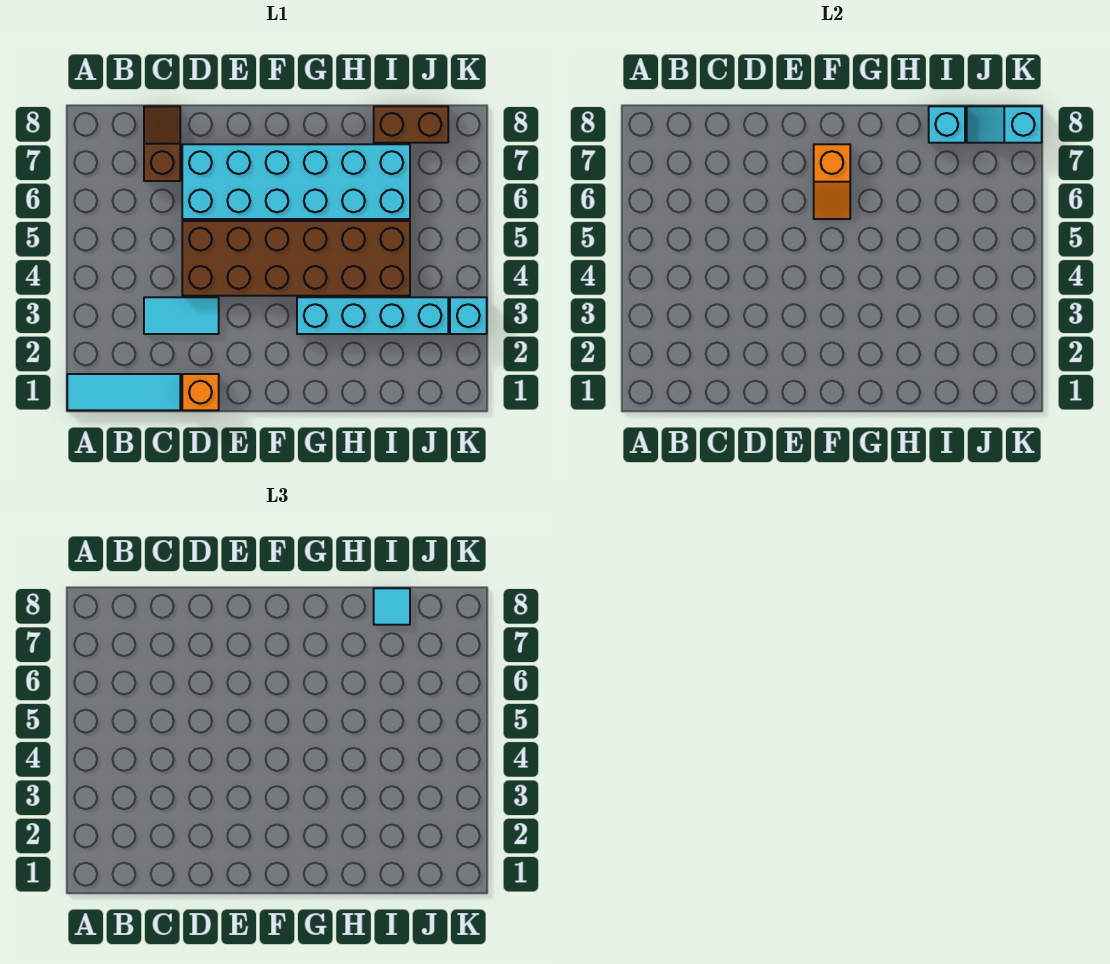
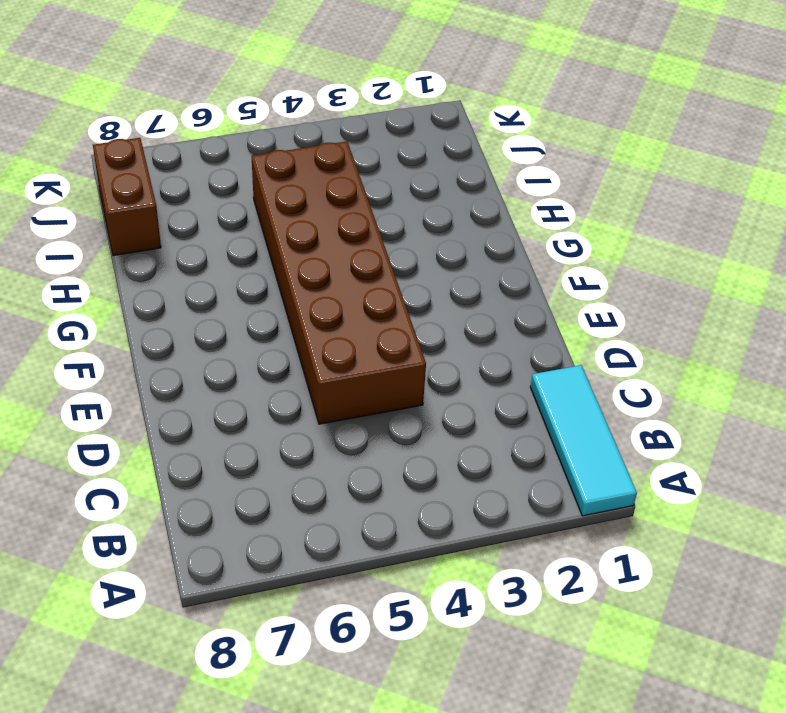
none -> cyan 1x2 tile [144,297,219,334]
none -> brown 1x2 slope [144,106,180,181]
none -> orange 1x1 brick [182,374,219,410]

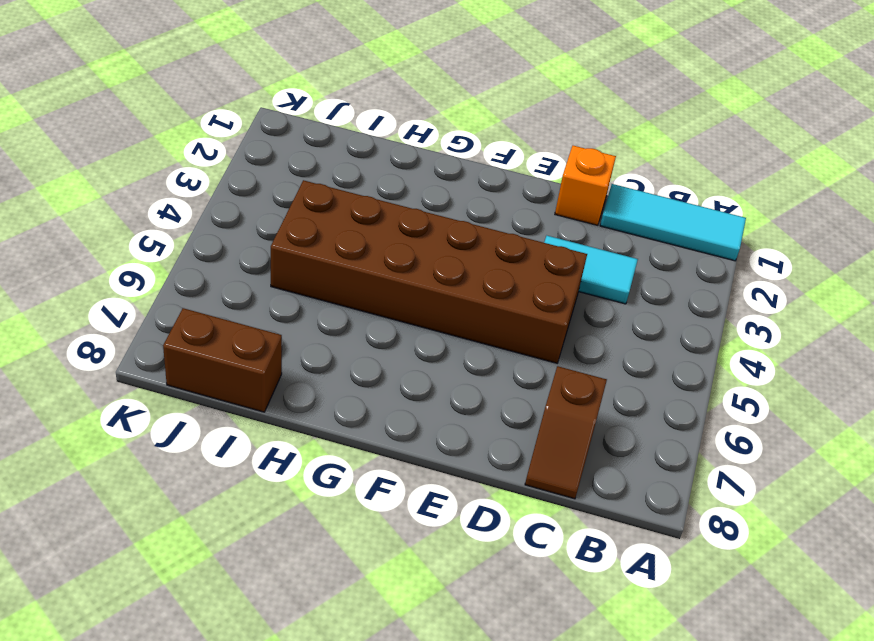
none -> cyan 2x6 brick [182,144,410,219]
none -> cyan 1x4 brick [297,297,448,334]
none -> cyan 1x1 brick [450,297,487,334]

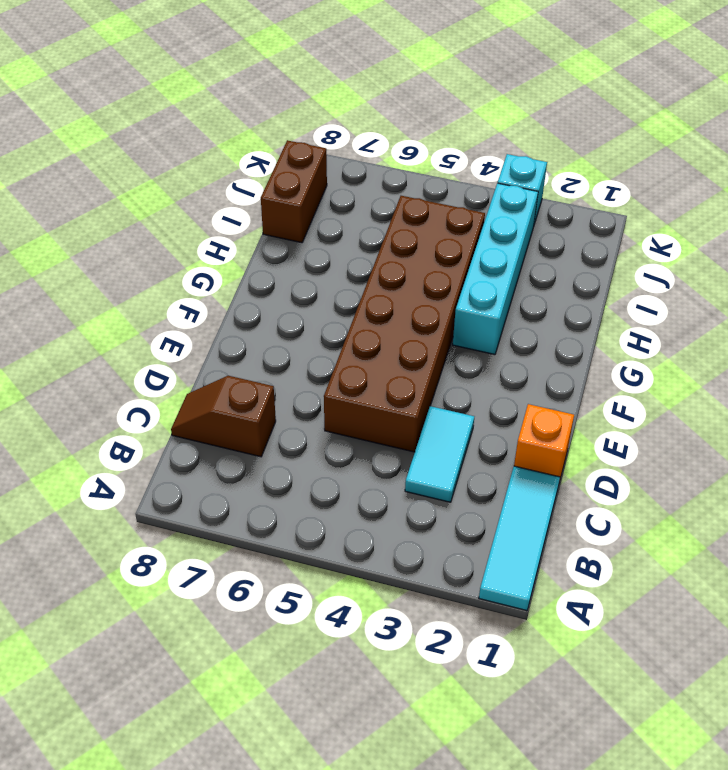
none -> cyan 2x6 brick [182,144,410,219]
none -> orange 1x2 slope [814,144,850,219]
none -> cyan 1x1 brick [929,106,965,143]

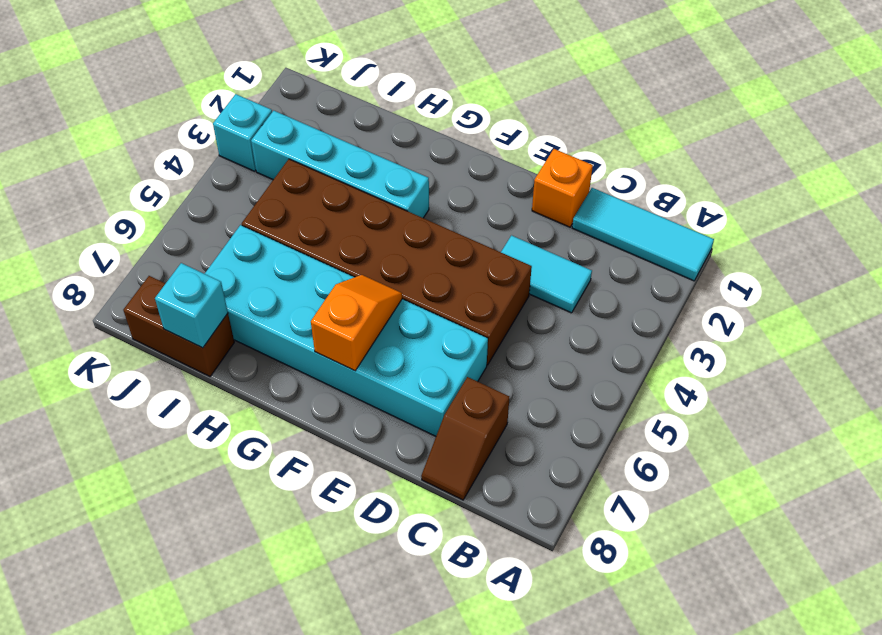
none -> cyan 1x2 slope [967,106,1042,143]
none -> cyan 1x1 tile [374,588,410,625]

